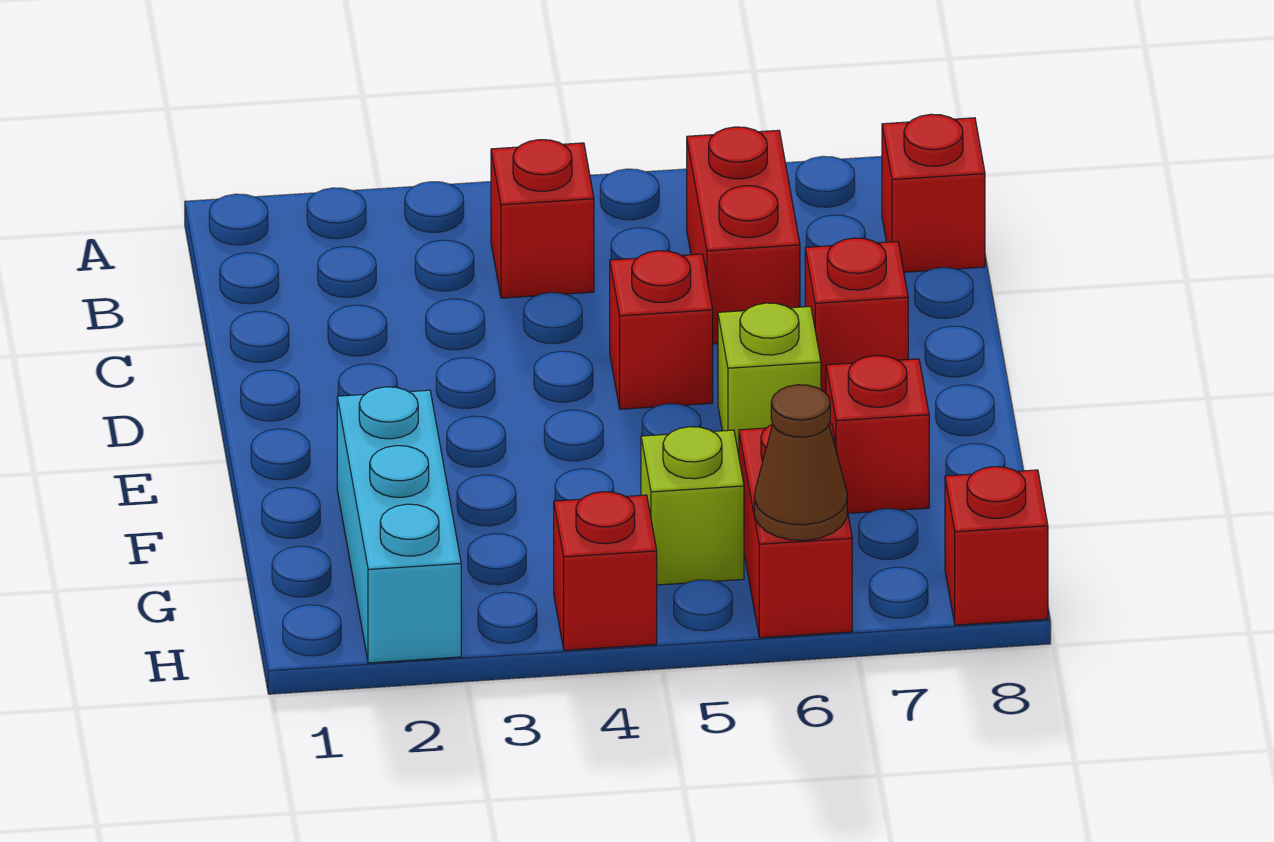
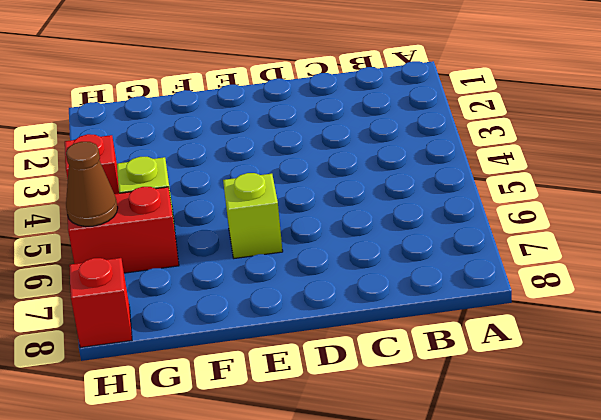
none -> red 1x1 brick [491,140,594,298]
none -> red 1x2 brick [687,127,800,344]
none -> red 1x1 brick [882,114,985,272]

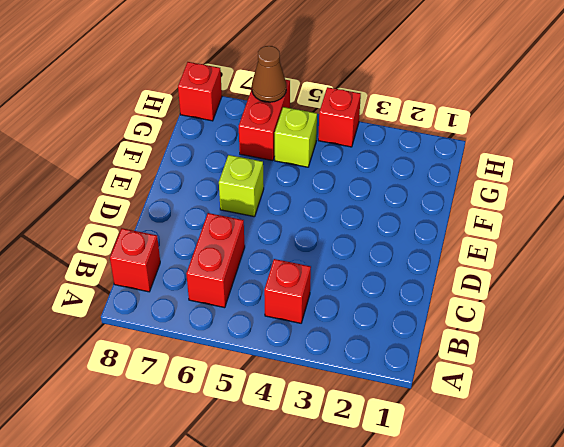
none -> red 1x1 brick [610,251,713,409]
none -> red 1x1 brick [805,238,908,393]
none -> cyan 1x3 brick [337,387,461,663]

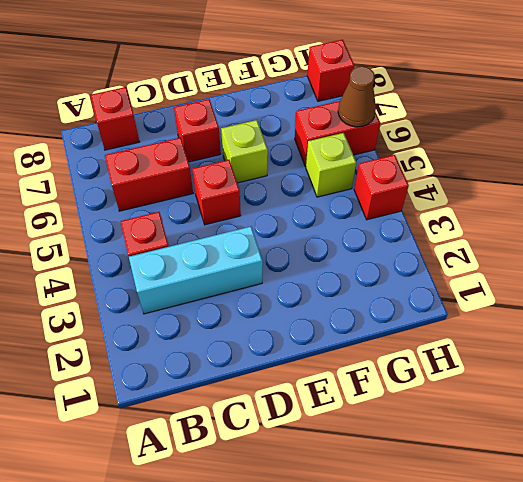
cyan 1x3 brick [129,226,263,314] -> cyan 1x3 brick moved to [337,387,461,663]
none -> red 1x1 brick [826,355,929,513]

